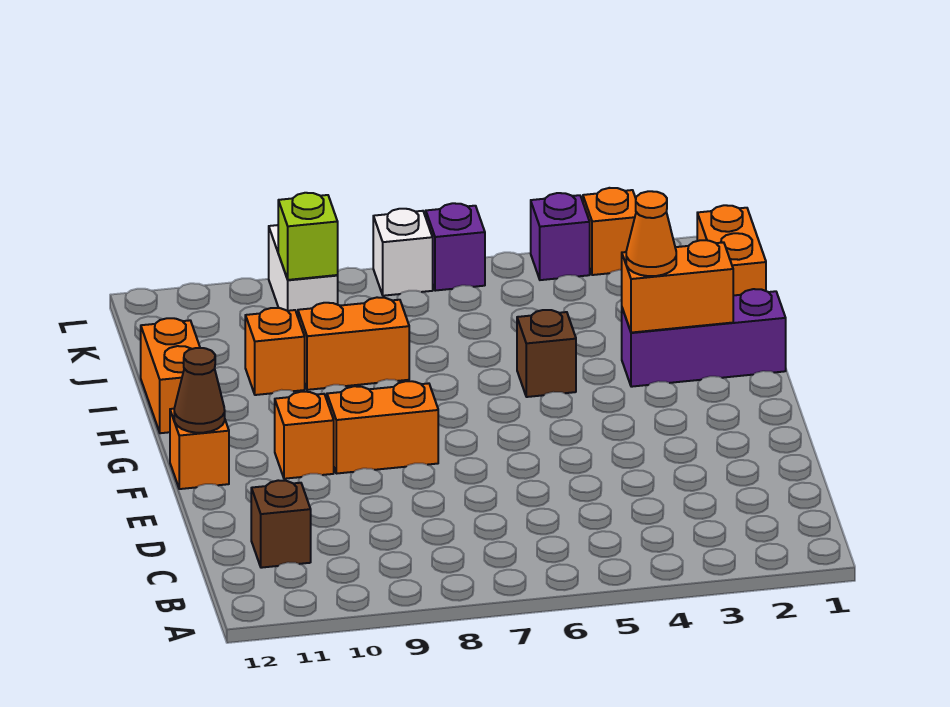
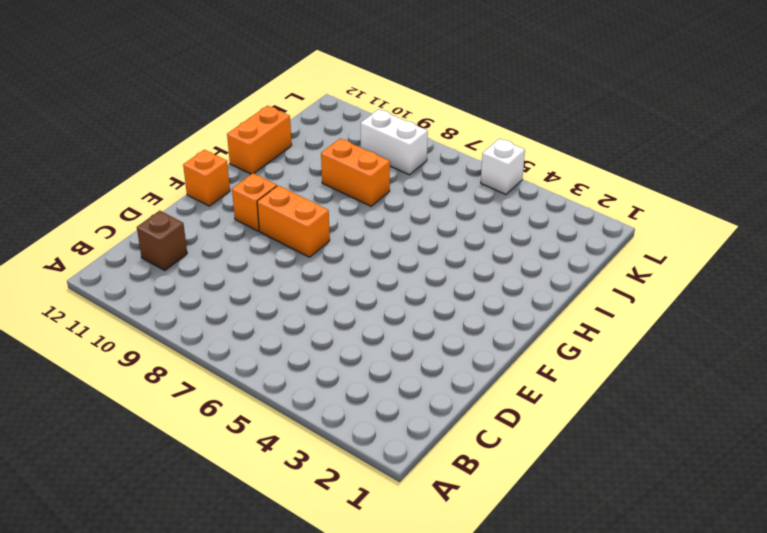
white 1x2 brick [361,109,428,175] -> white 1x2 brick turned to [269,225,338,316]
white 1x1 brick [481,139,525,194] -> white 1x1 brick moved to [373,209,433,296]
none -> purple 1x3 brick [622,289,786,387]
none -> brown 1x1 brick [517,310,576,397]
none -> orange 1x1 brick [245,308,305,395]

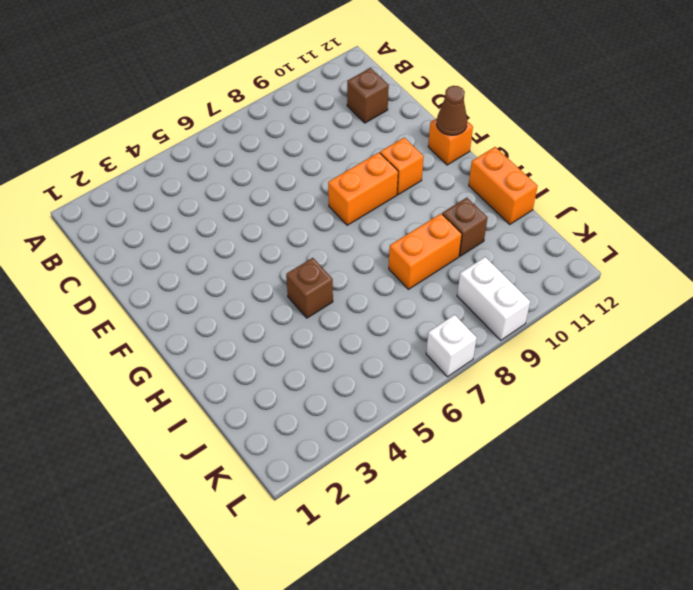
brown 1x1 brick [442,198,487,256] -> orange 1x1 brick [245,308,305,395]
none -> purple 1x3 brick [622,289,786,387]
none -> orange 1x2 brick [697,205,766,296]
none -> orange 1x1 brick [583,188,636,275]

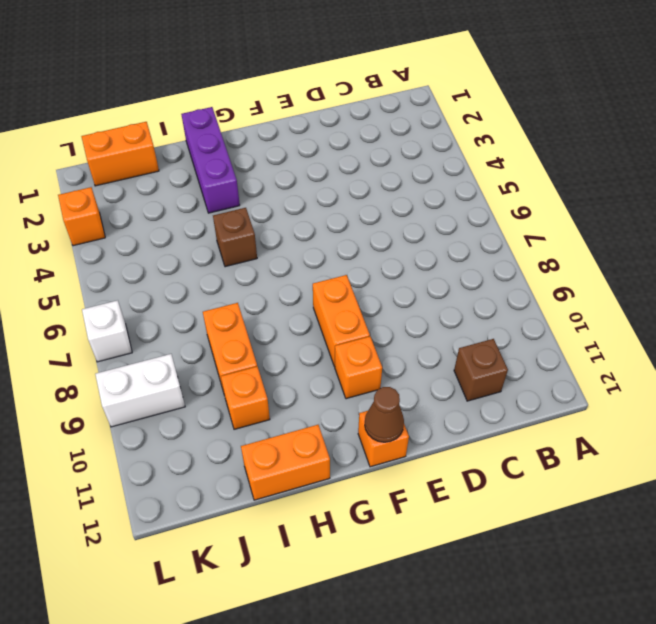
none -> purple 1x1 brick [531,193,590,280]
none -> purple 1x1 brick [426,203,485,291]
none -> orange 1x2 brick [622,240,733,333]

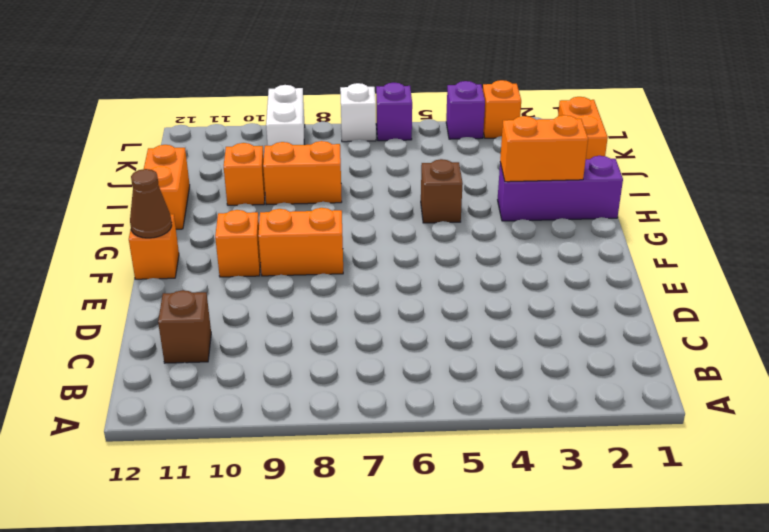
none -> lime 1x1 brick [278,193,338,280]
none -> orange 1x1 cone [626,191,676,276]

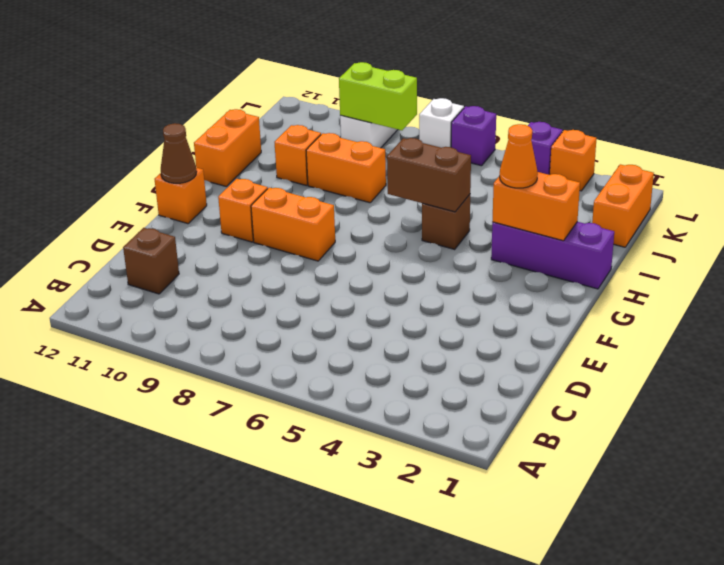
brown 1x2 brick [387,138,471,212] -> none
lime 1x2 brick [339,62,417,130] -> lime 1x1 brick [278,193,338,280]

